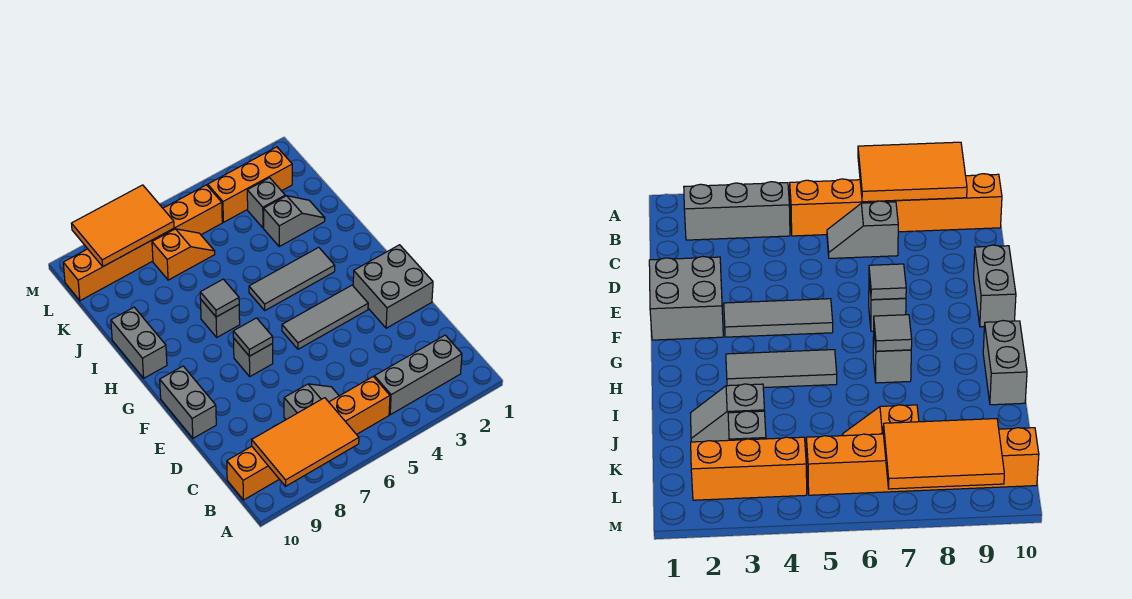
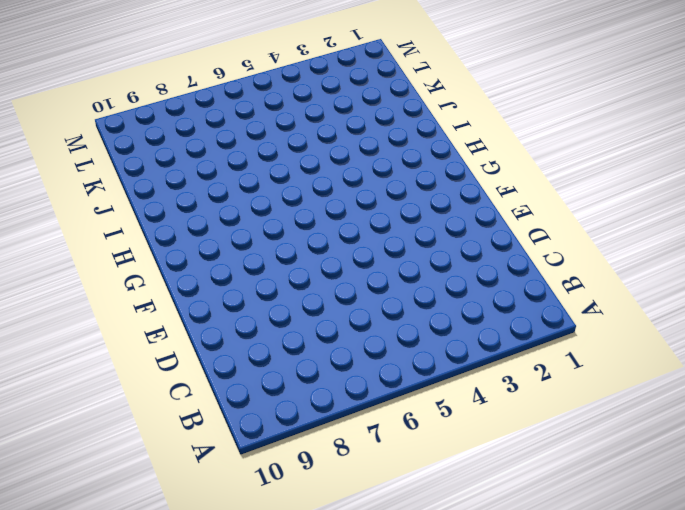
none -> grey 1x3 brick [374,335,462,415]
none -> orange 1x6 brick [227,377,390,500]
none -> grey 1x2 slope [284,384,339,419]

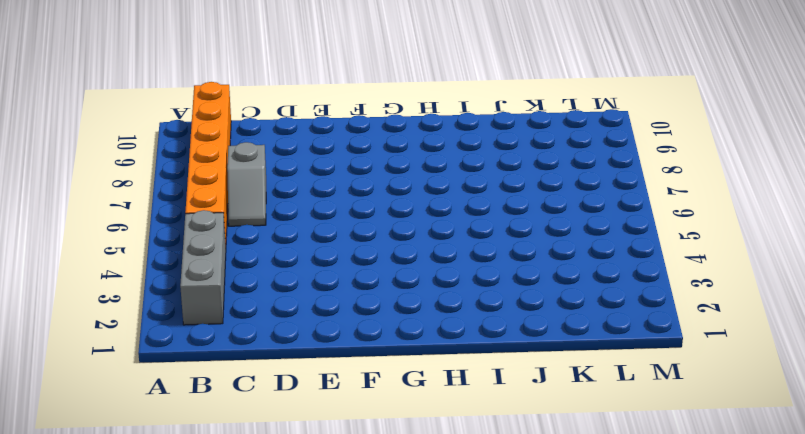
none -> grey 2x2 brick [353,245,433,328]
none -> grey 1x2 brick [160,366,216,438]
none -> grey 1x3 tile [282,285,368,349]

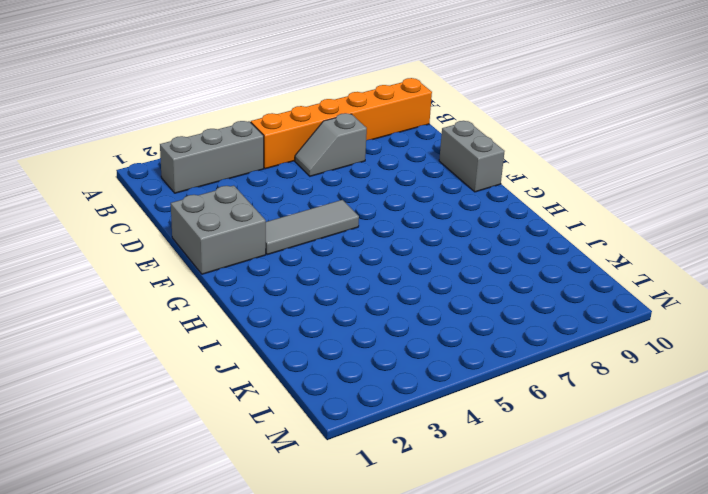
none -> grey 1x1 brick [234,339,273,376]
none -> grey 1x3 tile [249,247,335,310]
none -> grey 1x1 brick [200,299,240,337]

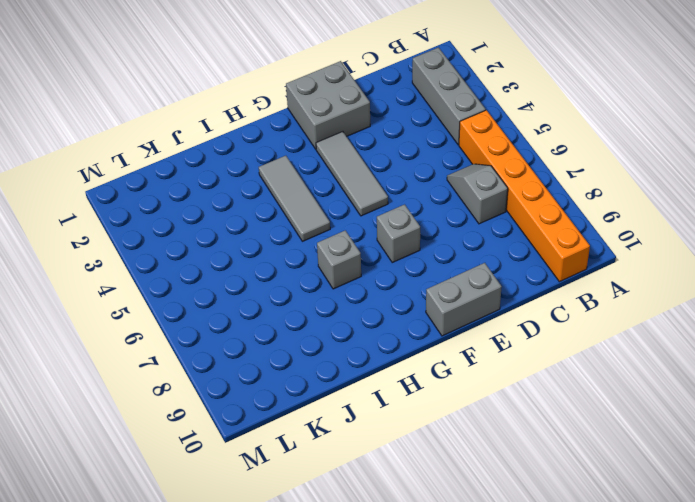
none -> grey 1x2 brick [111,307,167,378]
none -> grey 1x2 slope [264,196,325,246]
none -> grey 1x1 brick [247,178,285,228]

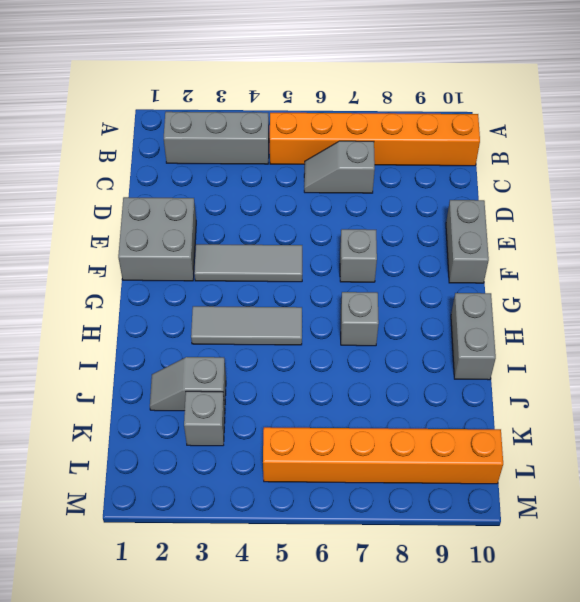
none -> orange 1x2 slope [152,229,215,280]
none -> orange 1x3 brick [208,147,292,222]
none -> orange 2x3 tile [252,398,359,486]

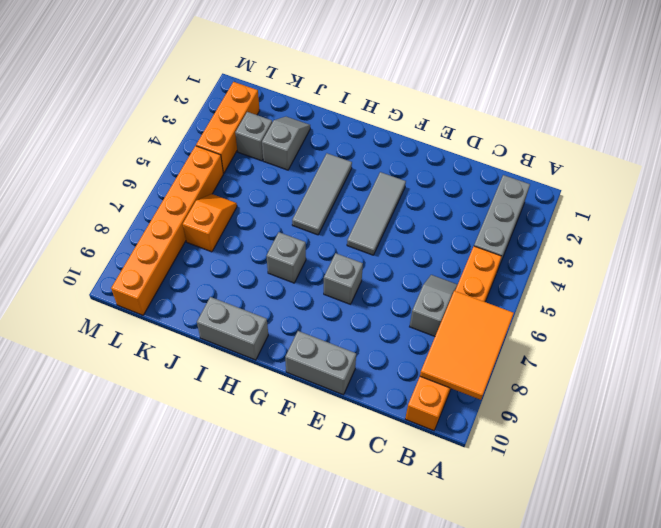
none -> grey 2x2 brick [353,245,433,328]
none -> grey 1x1 tile [233,318,273,356]
none -> grey 1x1 tile [200,279,239,317]

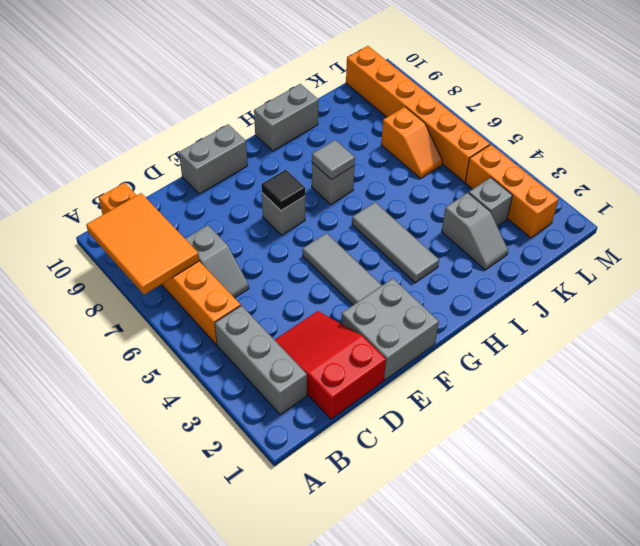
red 2x3 slope [275,311,386,419] -> none
black 1x1 tile [261,170,305,211] -> grey 1x1 tile [233,318,273,356]
none -> orange 2x3 tile [71,185,174,266]

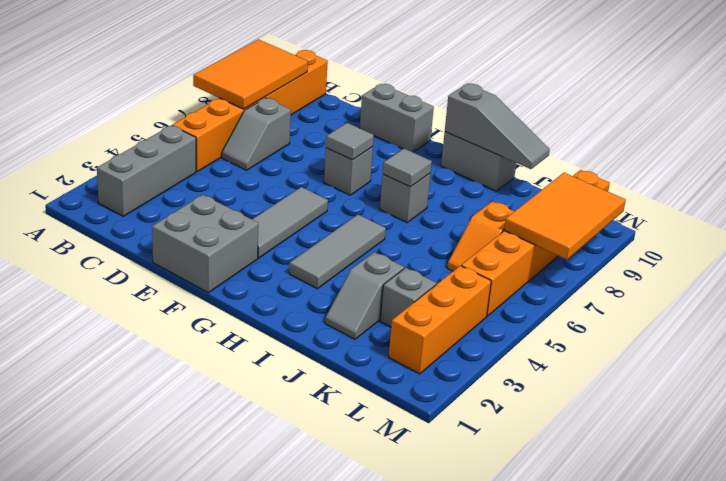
grey 1x3 slope [445,84,550,169] -> none

